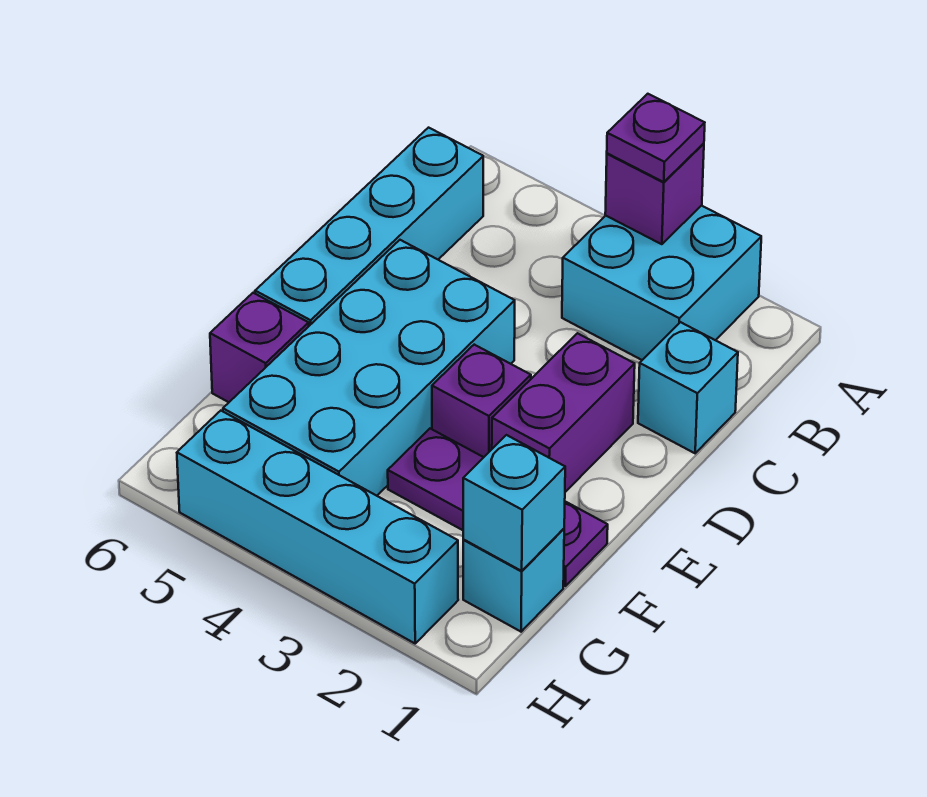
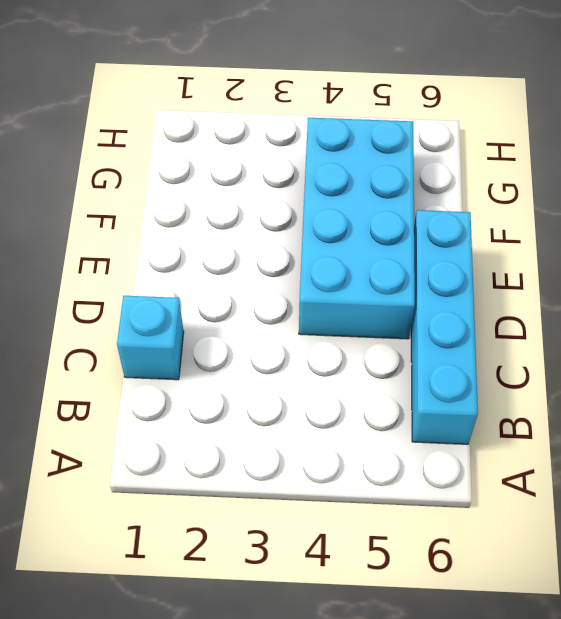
none -> cyan 2x2 brick [562,205,761,360]
none -> purple 1x2 brick [492,333,635,492]
none -> purple 1x1 brick [432,345,531,457]

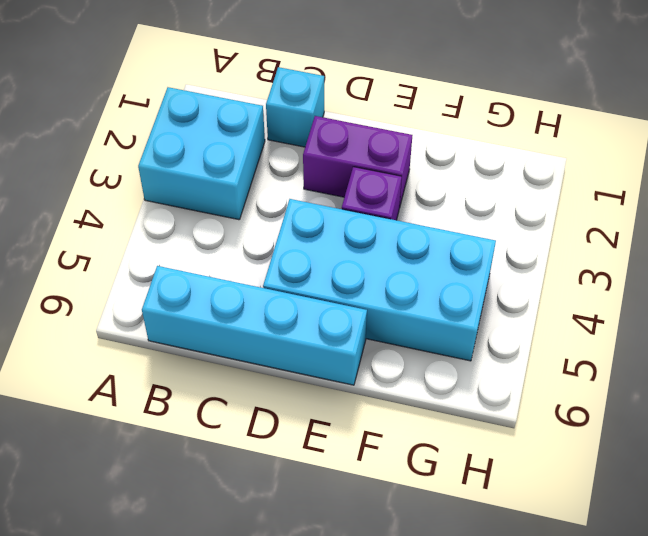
none -> purple 1x3 plate [388,429,608,586]
none -> purple 1x1 brick [210,293,309,402]
none -> cyan 1x1 brick [463,529,564,632]

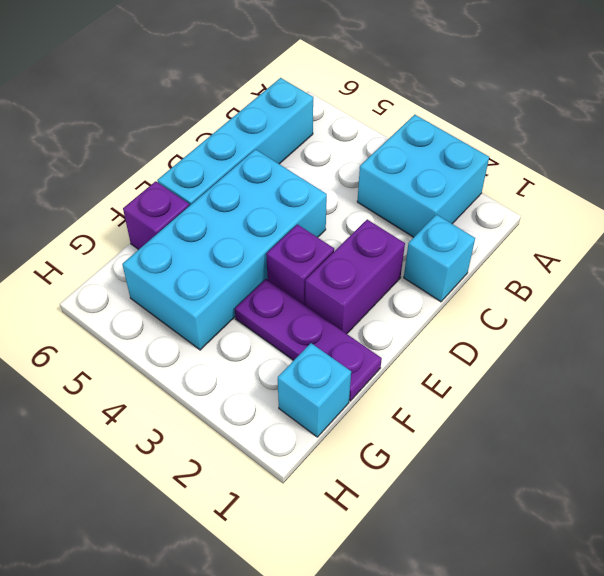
none -> cyan 1x4 brick [177,411,458,643]
none -> purple 1x1 brick [605,143,704,244]
none -> cyan 1x1 brick [463,435,565,571]

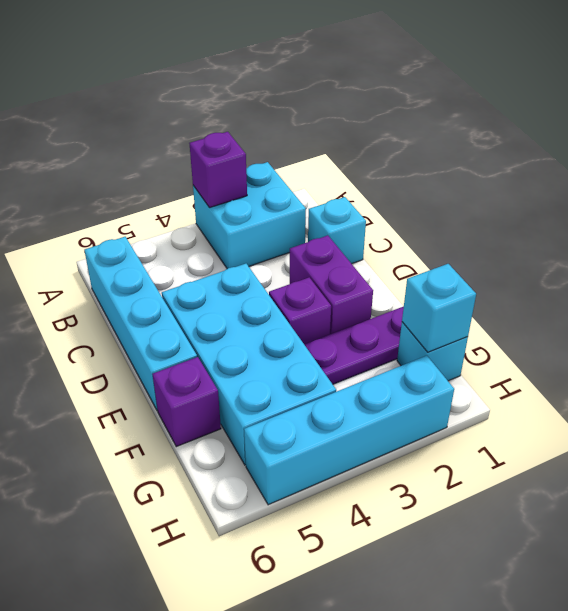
none -> purple 1x1 plate [607,94,705,182]

